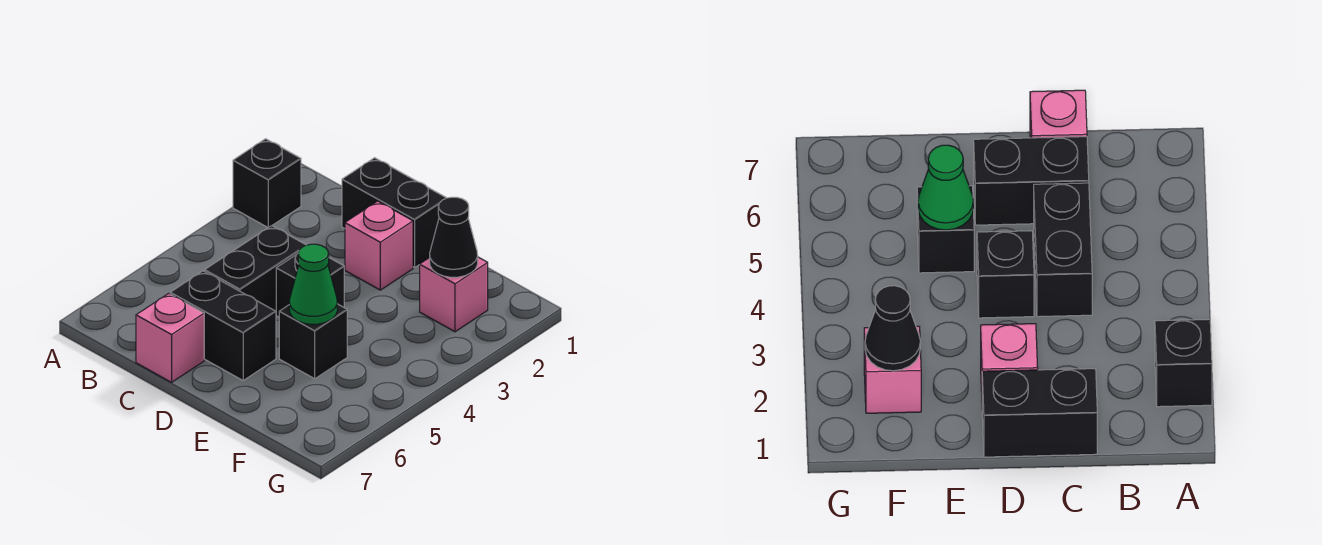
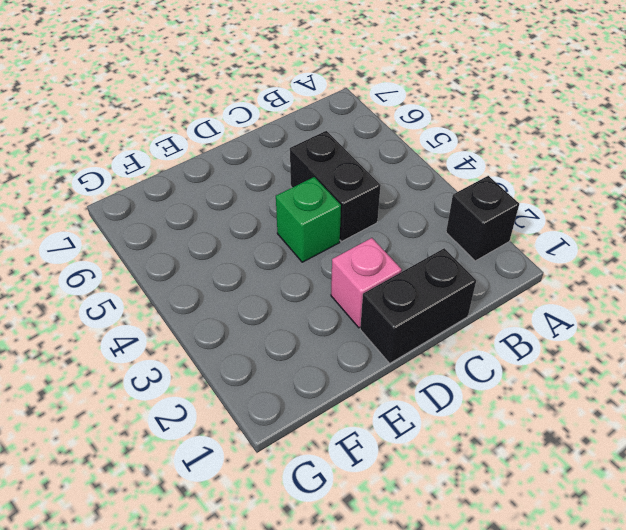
green 1x1 brick [276,177,341,262] -> black 1x1 brick [276,254,344,317]
none -> black 1x2 brick [170,271,276,380]
none -> pink 1x1 brick [136,293,204,382]

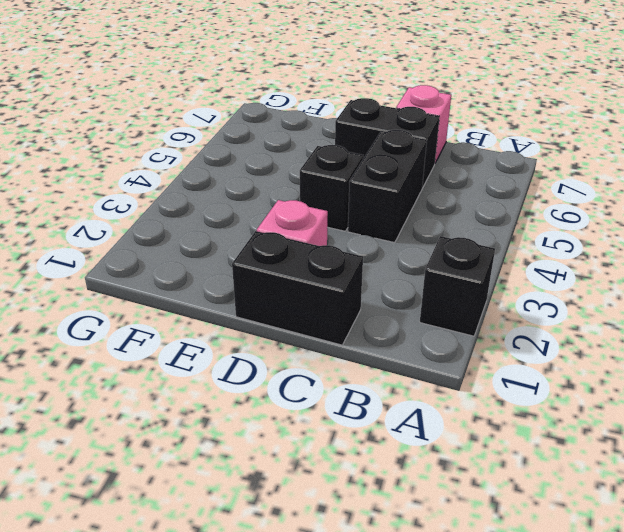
none -> black 1x1 brick [279,304,347,379]
none -> pink 1x1 brick [420,257,488,332]

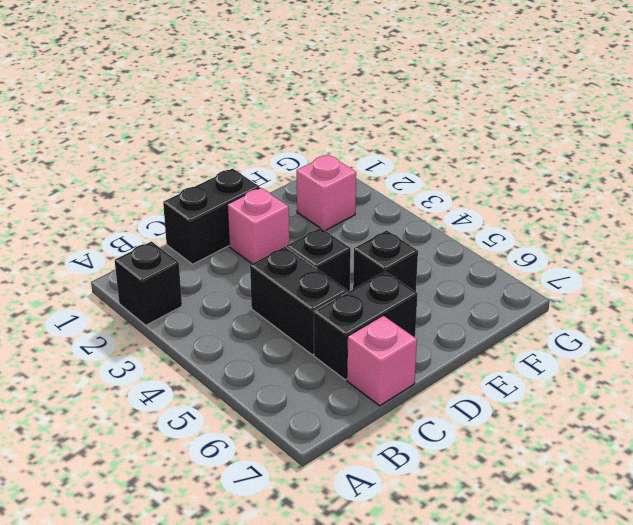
none -> green 1x1 cone [289,244,337,324]
none -> black 1x1 cone [430,197,478,277]

